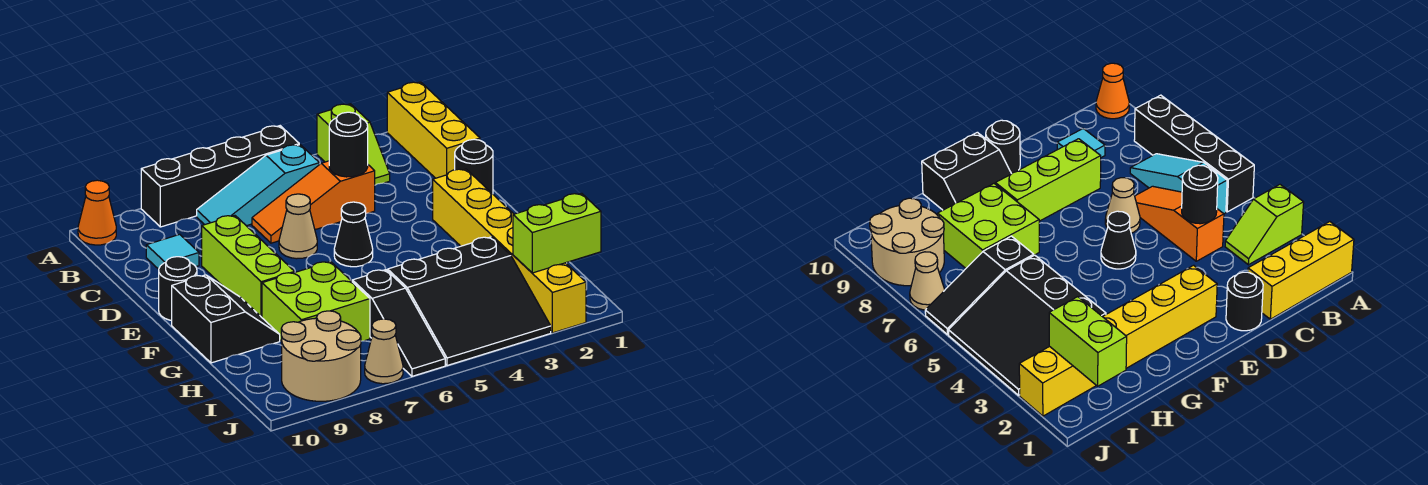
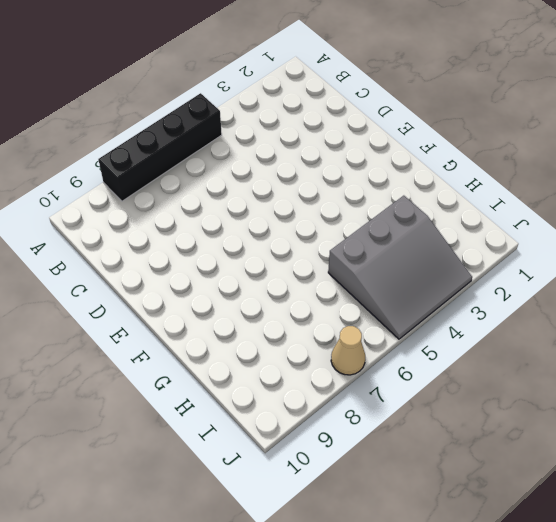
grey 3x3 slope [328,196,472,339] -> black 3x3 slope [388,237,551,366]
none -> yellow 1x3 brick [387,82,480,178]
none -> lime 1x2 slope [317,104,390,185]
none -> orange 1x1 cone [78,180,116,245]

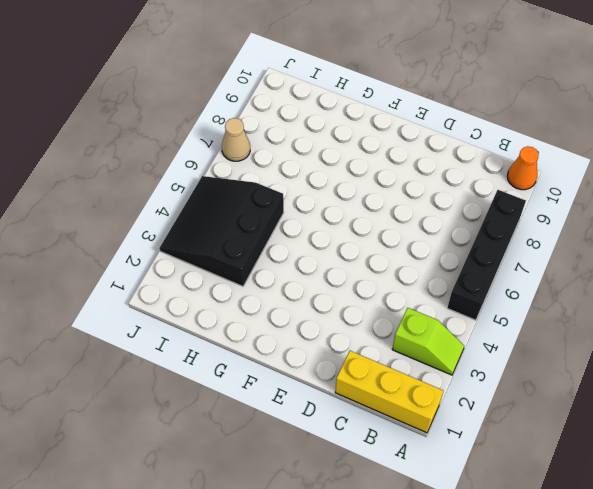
lime 1x2 slope [392,308,464,375] -> lime 1x2 slope turned to [317,104,390,185]
none -> cyan 1x3 slope [197,145,319,226]
none -> orange 1x3 slope [252,161,375,243]
none -> cyan 1x1 tile [146,234,199,269]

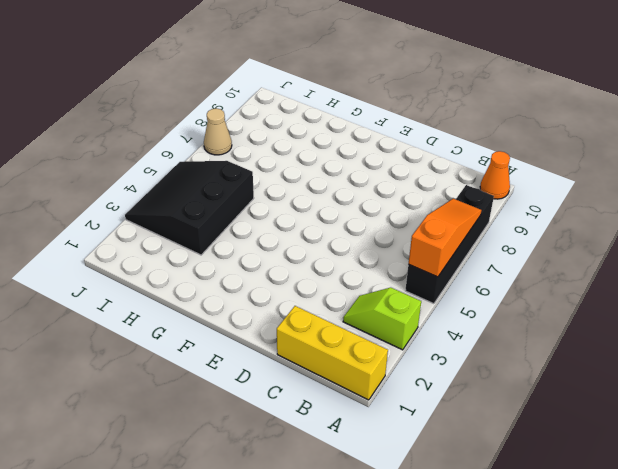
orange 1x3 slope [409,199,482,277] -> orange 1x3 slope moved to [252,161,375,243]
none -> cyan 1x3 slope [197,145,319,226]
none -> cyan 1x1 tile [146,234,199,269]
none -> black 1x1 round brick [455,139,493,194]

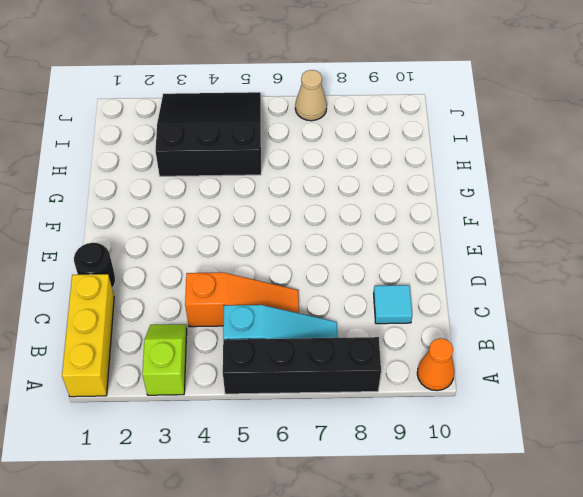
none -> tan 1x1 cone [279,194,317,259]
none -> lime 1x3 brick [202,215,295,317]
none -> yellow 1x6 brick [433,169,586,333]

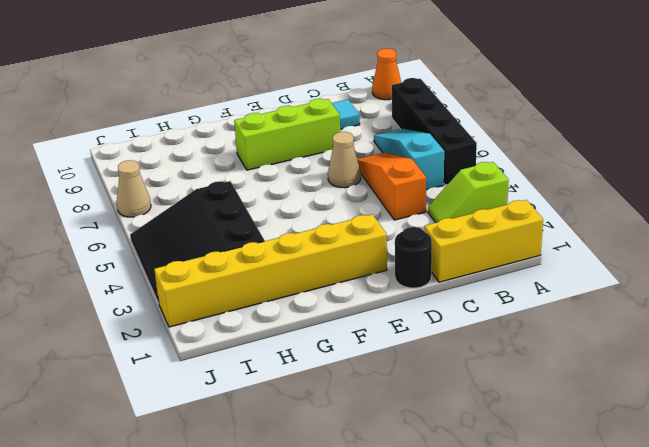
none -> black 1x1 cone [334,202,373,267]
none -> black 1x1 round brick [159,257,197,321]
none -> black 2x2 slope [172,275,280,363]

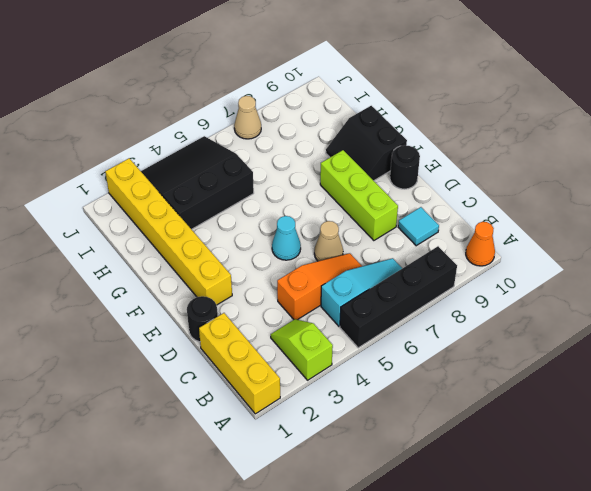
cyan 1x1 cone [272,216,301,260] -> black 1x1 cone [334,202,373,267]
none -> lime 2x2 brick [262,261,370,342]
none -> black 1x3 slope [352,269,445,376]
none -> tan 2x2 round brick [281,311,361,401]

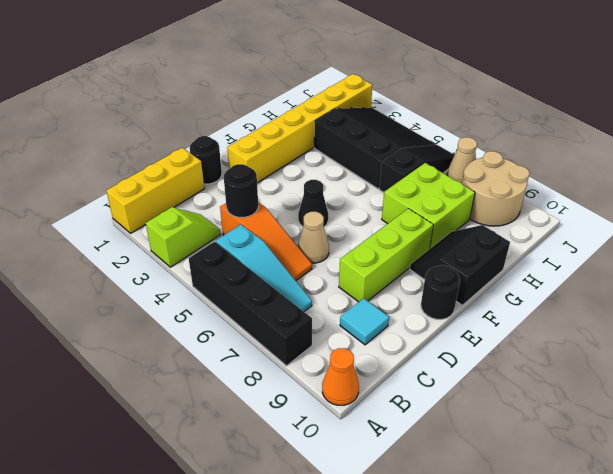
none -> lime 1x2 brick [513,193,601,273]

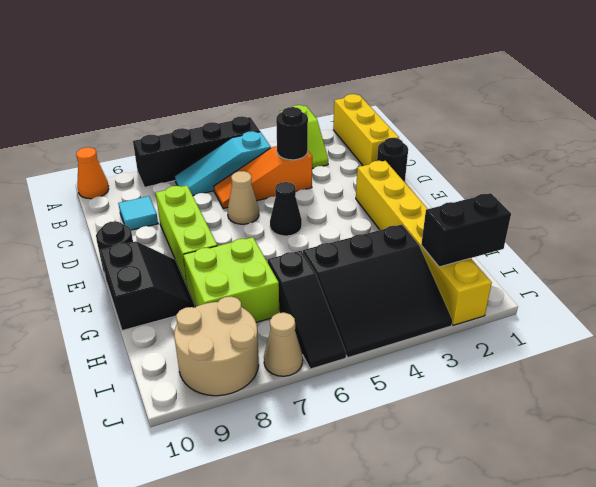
black 1x2 brick [421,193,511,267] -> lime 1x2 brick [513,193,601,273]

